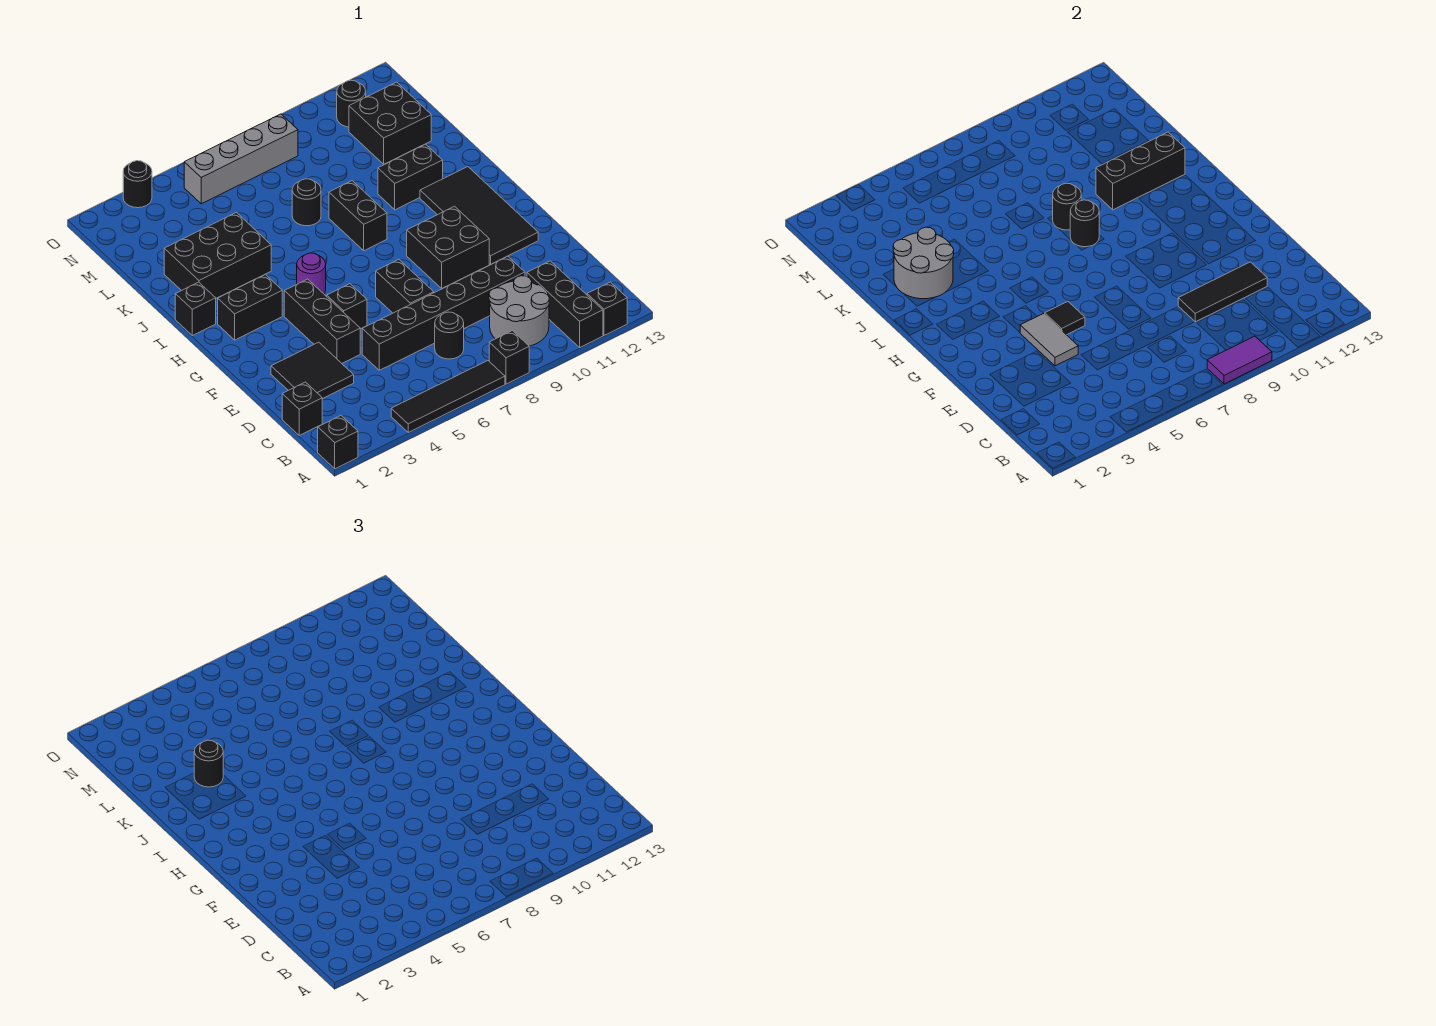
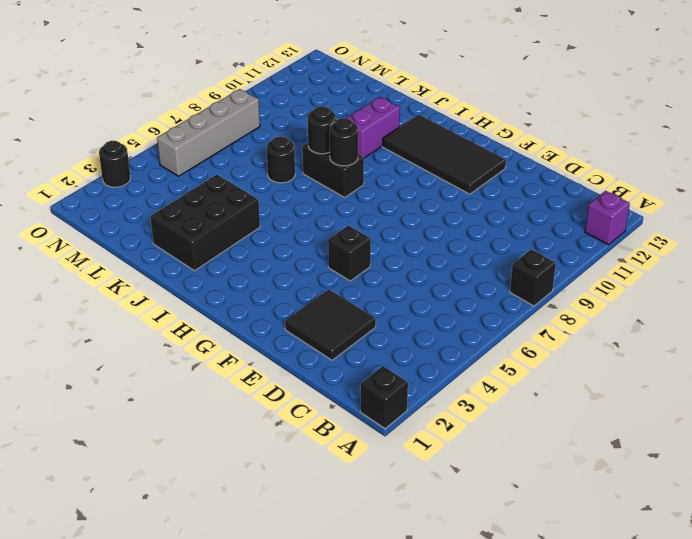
purple 1x1 brick [585,191,630,245] -> black 1x1 brick [587,282,627,335]
purple 1x2 brick [347,97,400,158] -> black 1x2 brick [378,144,443,210]
none -> black 1x4 tile [391,361,505,432]
none -> black 1x3 brick [527,261,603,347]
none -> grey 2x2 round brick [489,276,549,346]
none -> black 1x1 brick [282,382,322,435]

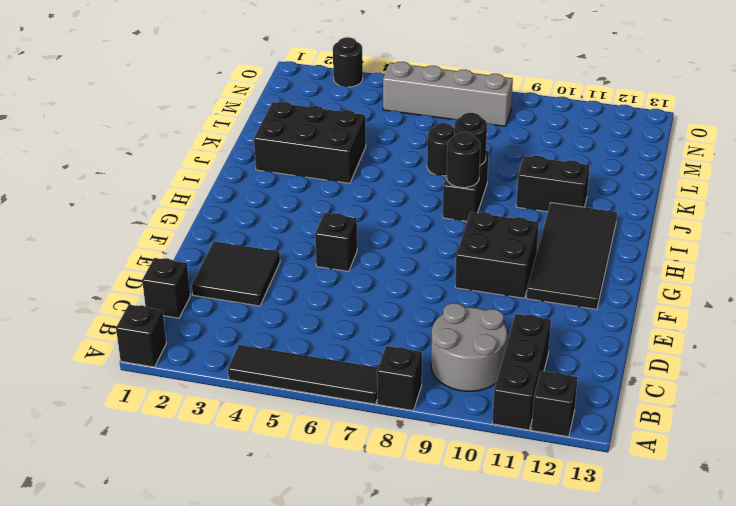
none -> black 1x1 round brick [435,312,464,359]
none -> black 1x6 brick [362,256,525,370]
none -> black 1x3 brick [284,279,360,363]
none -> black 1x2 brick [376,260,434,313]

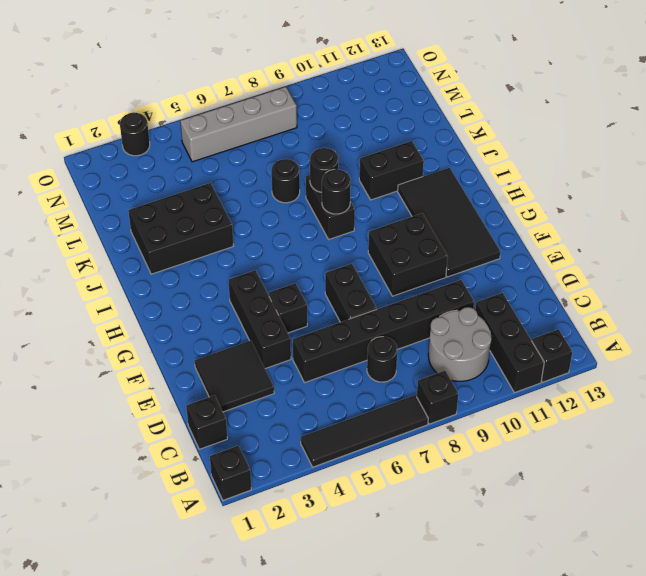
none -> black 1x2 brick [218,274,282,340]
none -> purple 1x1 round brick [297,253,326,294]
none -> black 1x1 brick [175,282,216,336]
none -> black 2x2 brick [349,82,431,164]

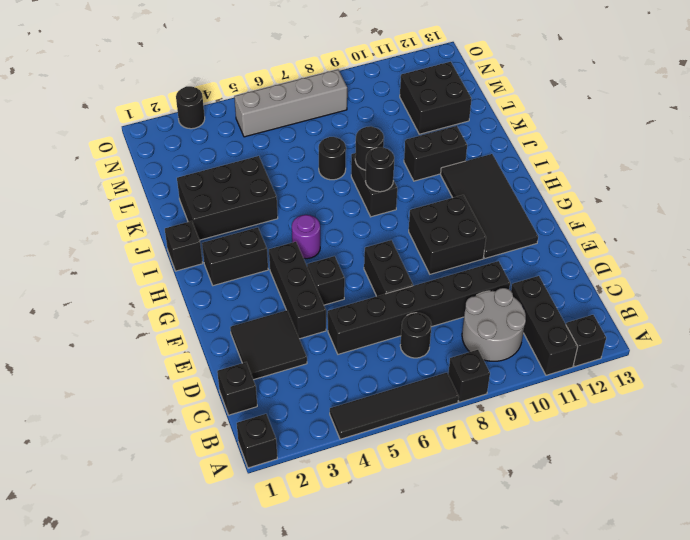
none -> black 1x1 round brick [337,80,366,127]
none -> purple 1x2 tile [1207,336,1272,384]
none -> black 1x3 tile [1178,262,1267,322]
none -> grey 1x2 tile [1020,314,1078,366]

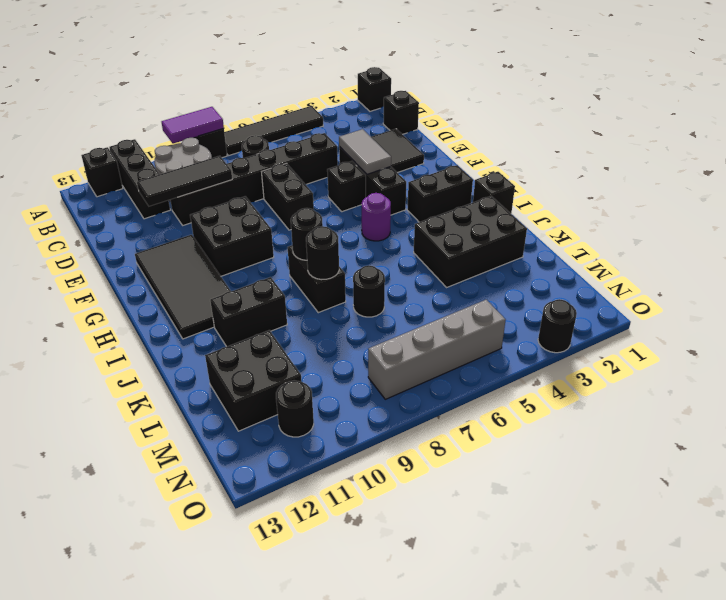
none -> black 1x1 tile [1045,302,1085,335]
none -> grey 2x2 round brick [893,227,954,299]
none -> black 1x3 brick [1096,132,1185,210]
none -> black 1x1 round brick [194,740,223,787]

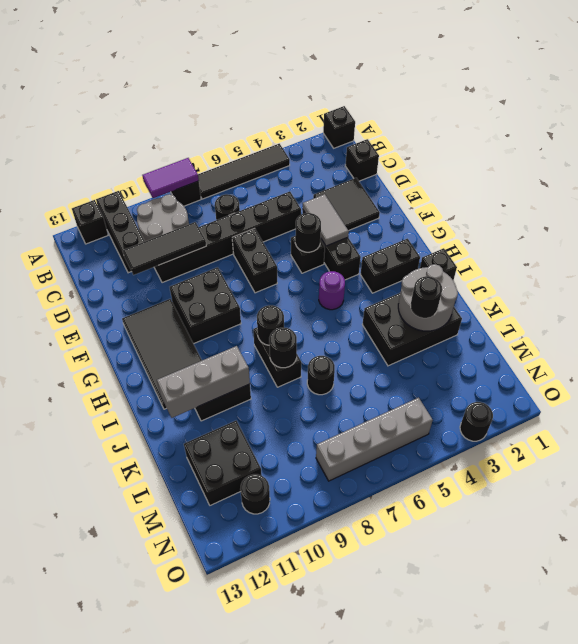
black 1x1 round brick [295,213,321,252] -> black 1x1 tile [1045,302,1085,335]
grey 1x3 brick [157,346,250,418] -> black 1x3 brick [1096,132,1185,210]

